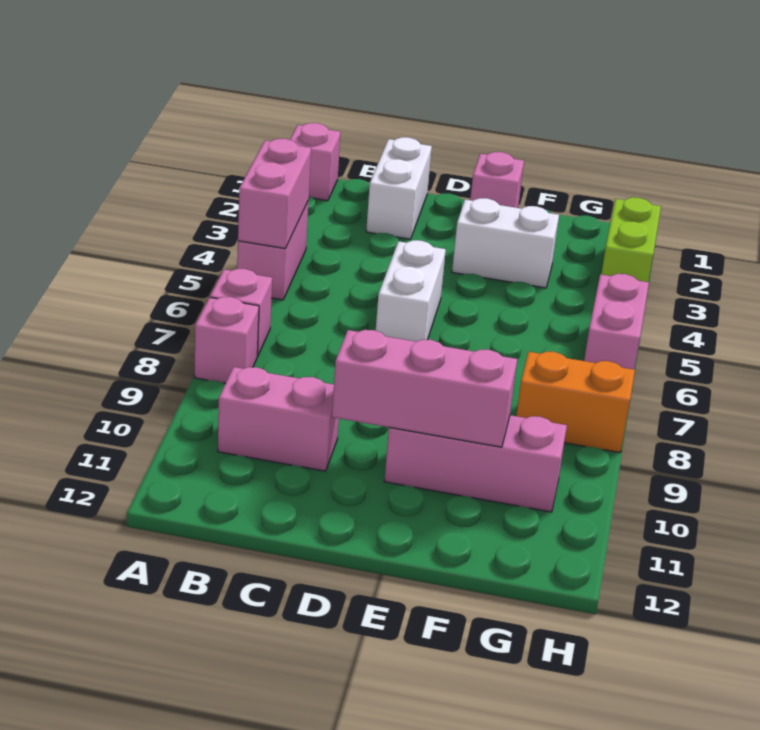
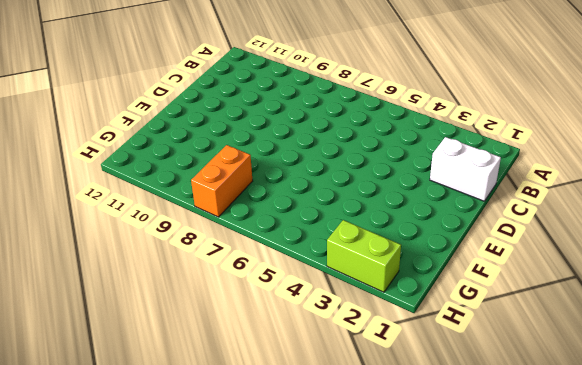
none -> pink 1x1 brick [290,123,341,201]
none -> pink 1x2 brick [237,200,309,300]
none -> pink 1x1 brick [210,269,272,356]

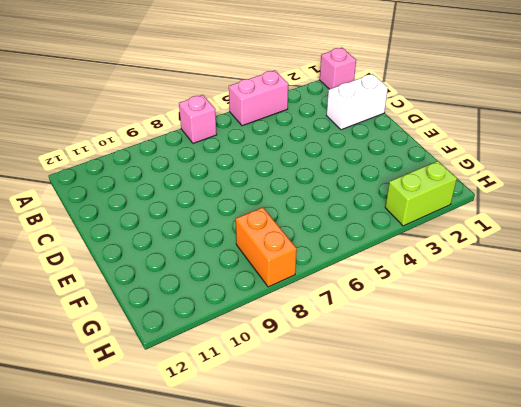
none -> pink 1x1 brick [195,297,259,383]
none -> pink 1x2 brick [218,367,339,471]
none -> white 1x2 brick [376,240,446,342]

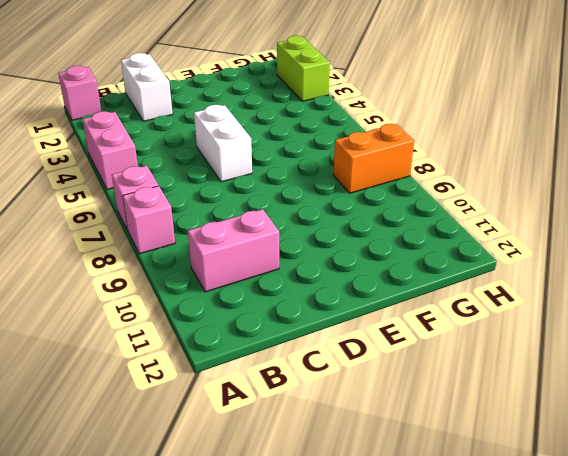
none -> pink 1x1 brick [470,152,524,208]
none -> white 1x2 brick [452,198,559,288]
none -> pink 1x3 brick [384,415,567,512]

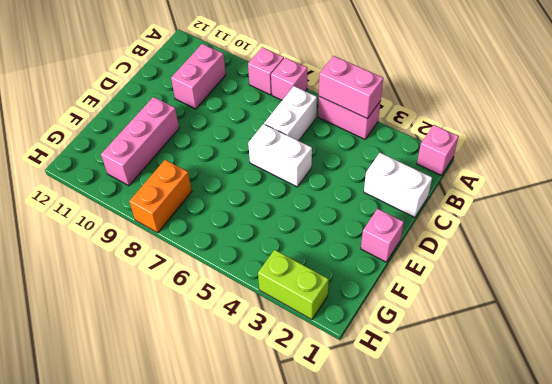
white 1x2 brick [264,86,317,141] -> white 1x2 brick moved to [452,198,559,288]
none -> pink 1x2 brick [584,274,649,369]
none -> pink 1x3 brick [332,330,517,447]

